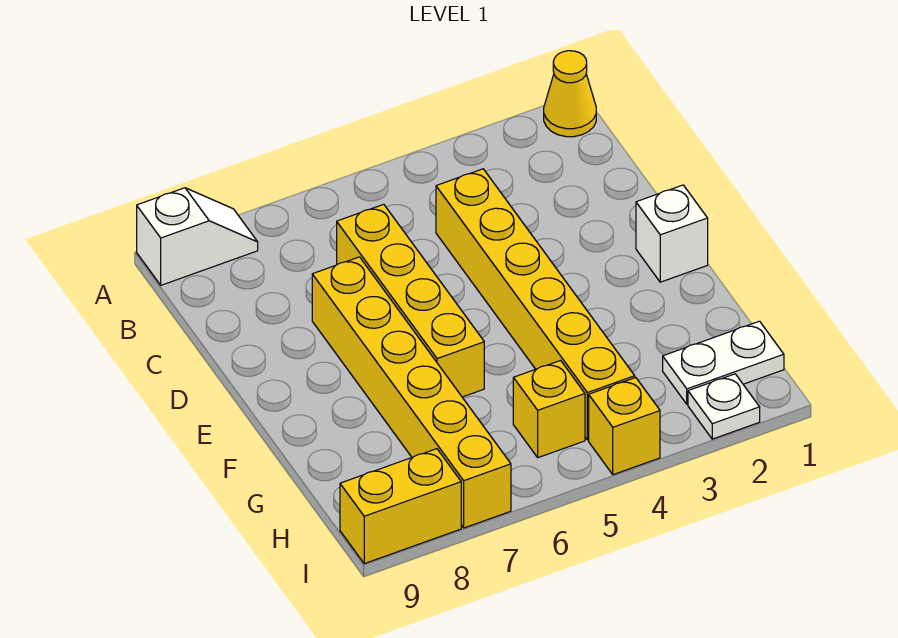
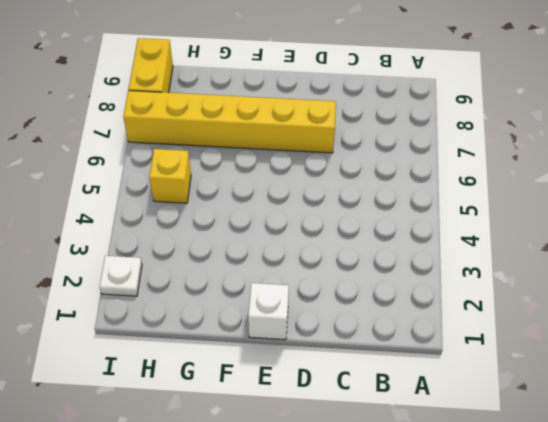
none -> yellow 1x1 cone [544,51,596,137]
none -> white 1x2 slope [137,188,258,285]

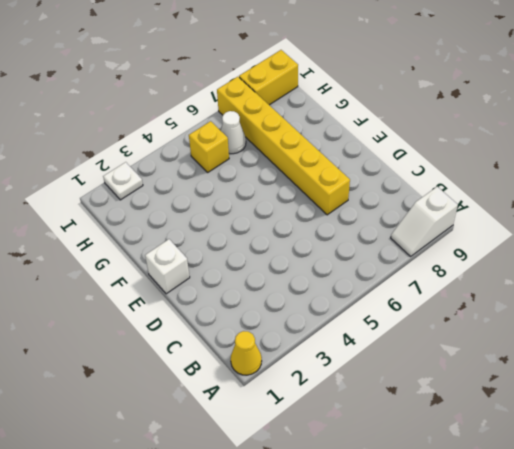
white 1x1 cone [221,111,246,154] -> none
none -> yellow 1x6 brick [436,169,635,440]
none -> yellow 1x4 brick [337,204,484,397]

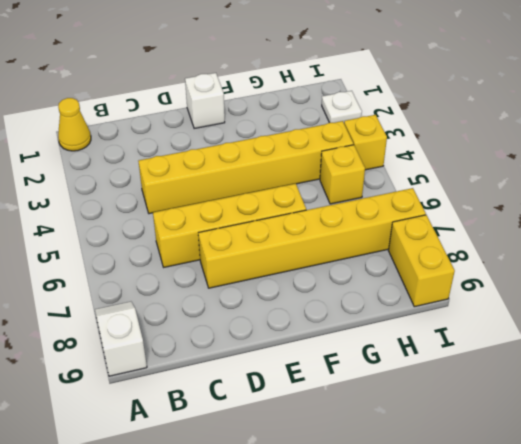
none -> white 1x2 plate [663,321,784,404]

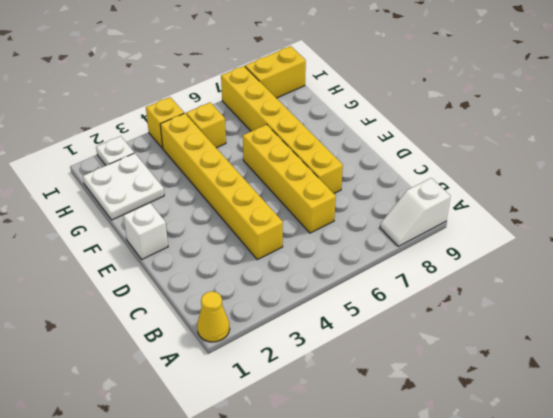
white 2x2 plate [83,153,164,220] -> white 1x2 plate [663,321,784,404]

